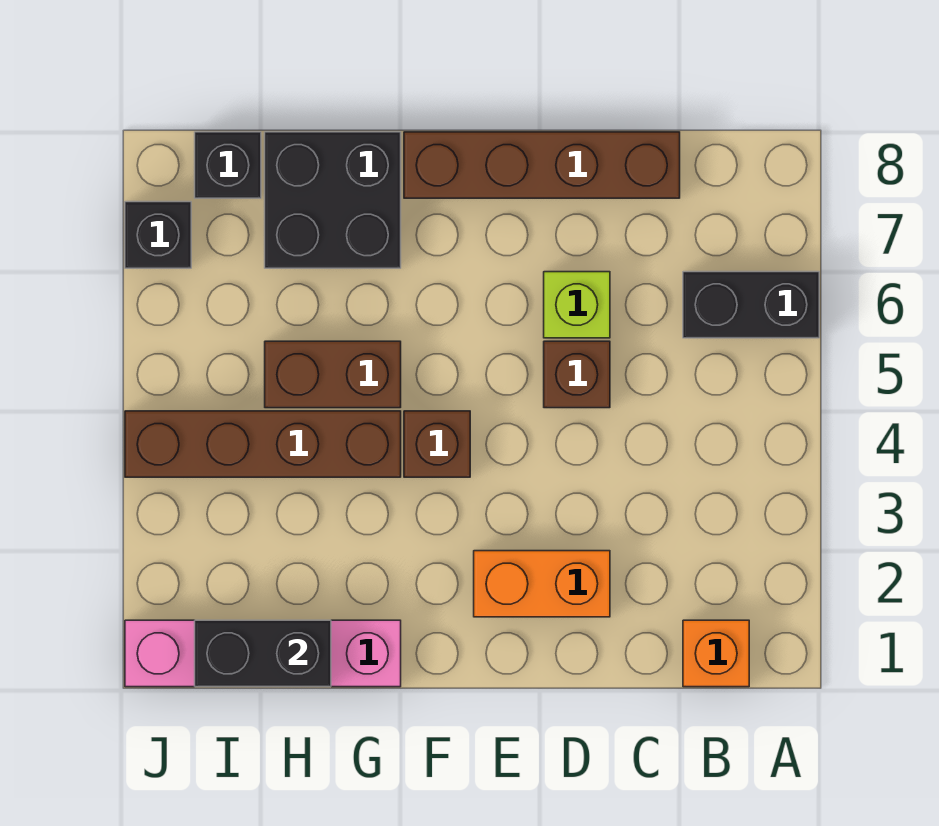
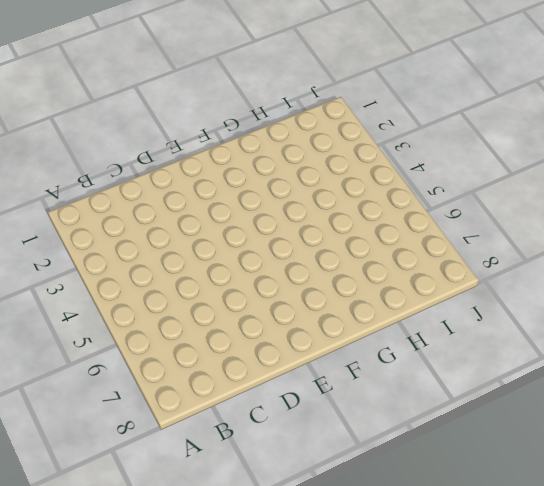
none -> black 1x2 brick [683,272,819,338]
none -> orange 1x1 brick [683,620,749,687]
none -> brown 1x4 brick [404,132,680,198]

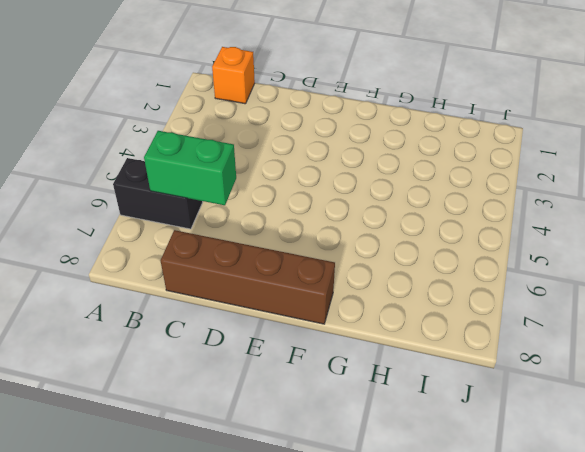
green 1x2 brick [144,131,236,205] -> none
none -> orange 1x2 brick [474,551,610,617]
none -> brown 1x1 brick [544,341,610,408]
none -> lime 1x1 brick [544,272,610,338]

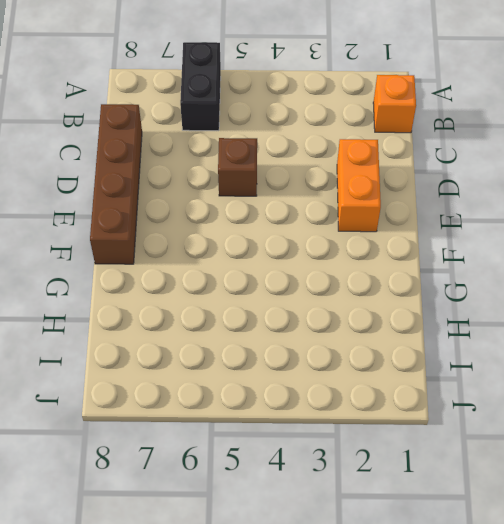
none -> lime 1x1 brick [544,272,610,338]
none -> brown 1x1 brick [404,411,470,477]
none -> pink 1x4 brick [125,620,401,687]

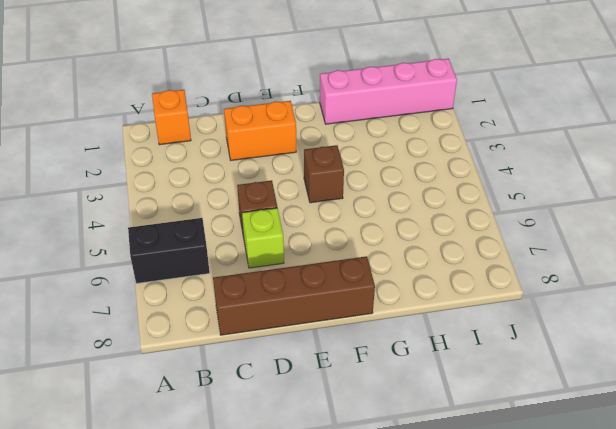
none -> brown 1x4 brick [125,411,401,477]
none -> brown 1x2 brick [265,341,401,408]
none -> black 2x2 brick [265,132,401,268]

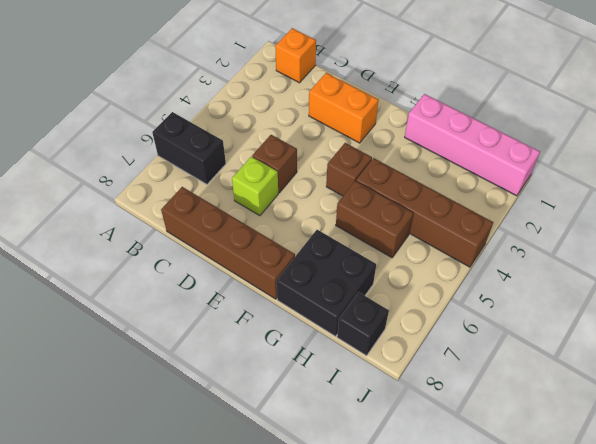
none -> black 1x1 brick [125,202,191,268]
none -> black 1x2 brick [195,620,331,687]

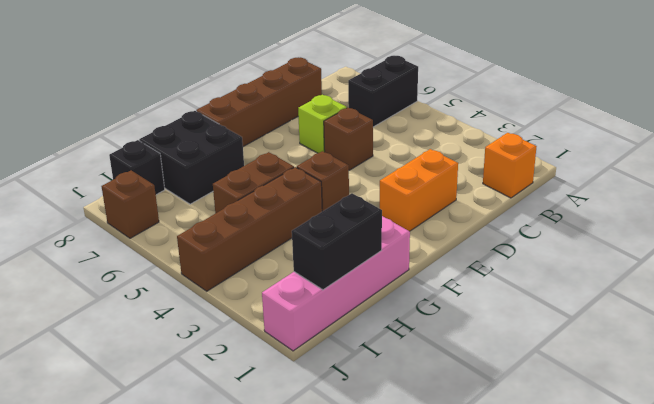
brown 1x1 brick [101,170,159,238] -> black 1x1 brick [125,202,191,268]

